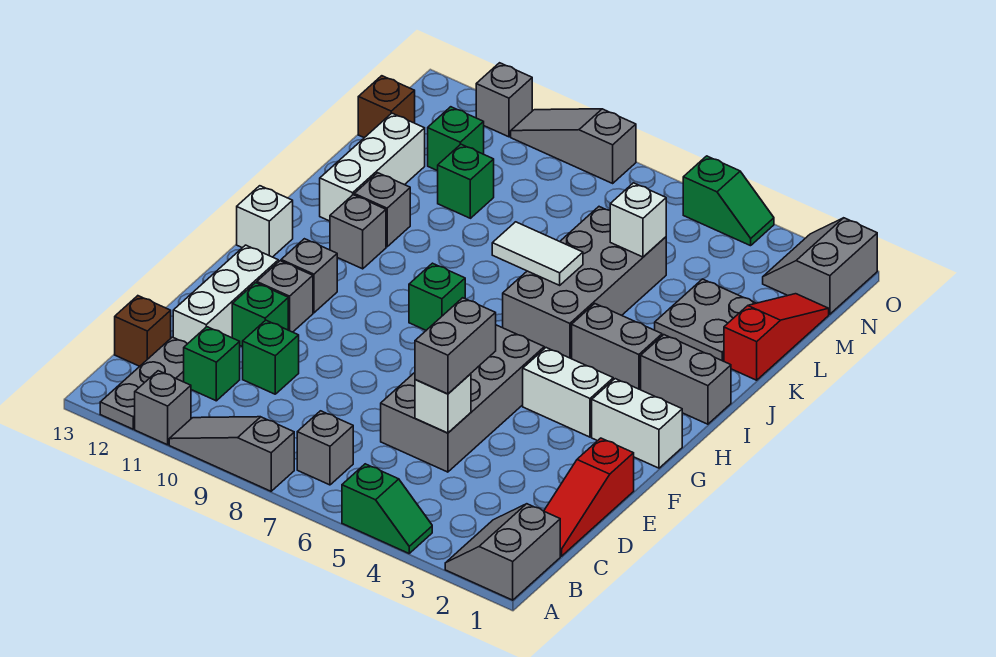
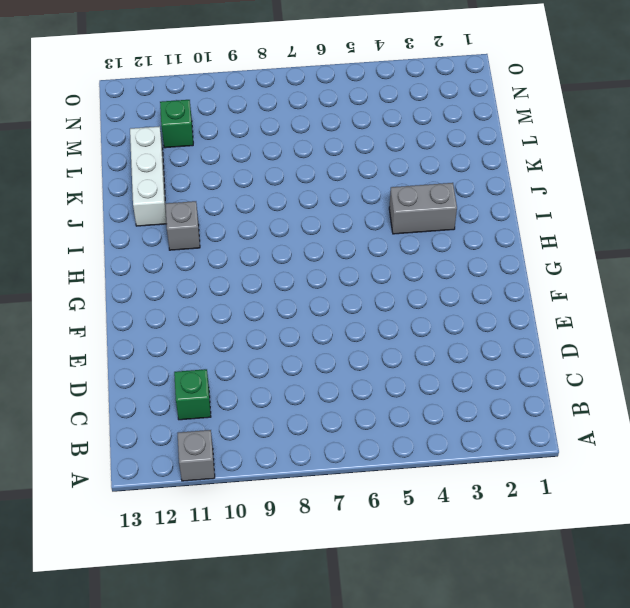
none -> grey 2x2 slope [445,504,560,600]
none -> green 1x2 slope [342,464,432,553]
none -> grey 1x3 slope [169,417,294,491]
none -> grey 1x3 plate [100,337,187,429]

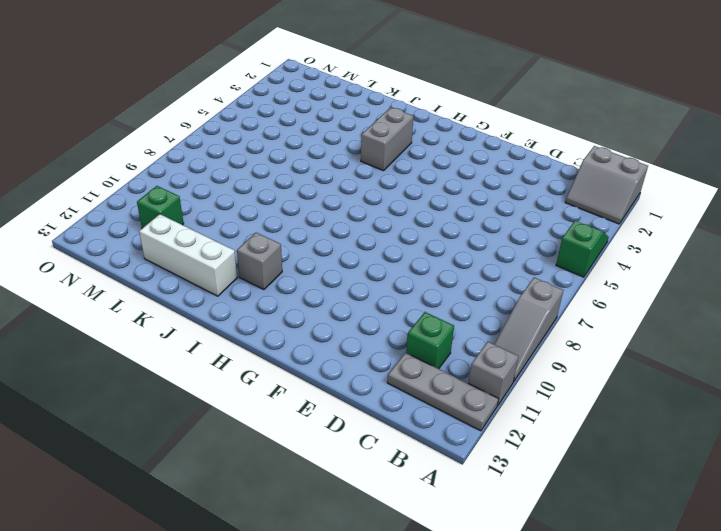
none -> grey 1x1 brick [297,411,353,485]
none -> red 1x3 slope [544,438,634,556]
none -> brown 1x1 brick [115,296,171,366]
none -> grey 2x4 brick [381,325,544,472]

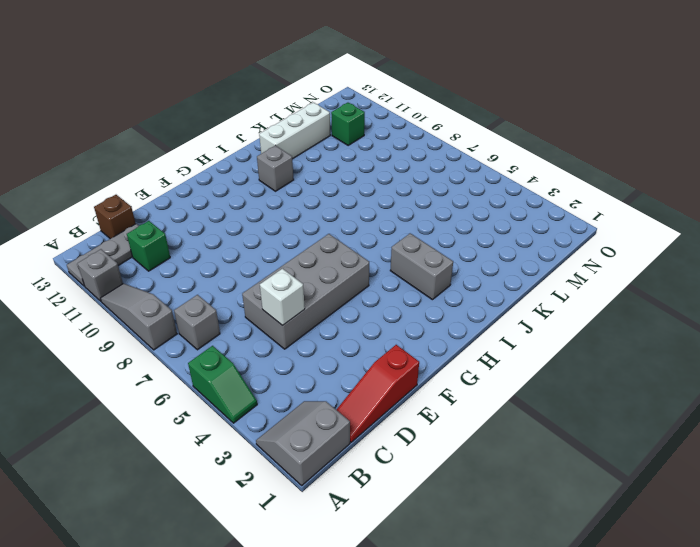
none -> green 1x1 brick [243,320,299,394]
none -> white 1x3 brick [173,245,278,344]
none -> green 1x1 brick [232,283,288,347]
none -> grey 1x1 brick [257,261,313,332]

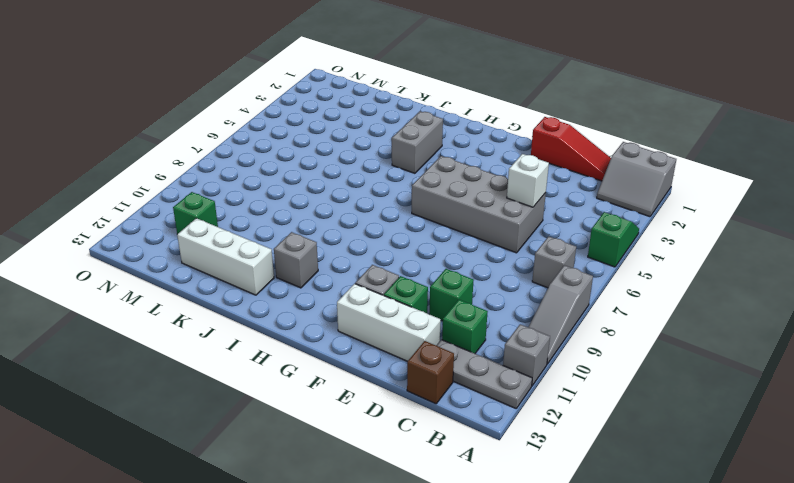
none -> white 1x2 brick [592,379,682,468]
none -> white 1x2 brick [523,348,613,437]
none -> grey 1x1 brick [281,239,337,313]
none -> green 1x1 brick [409,263,465,330]

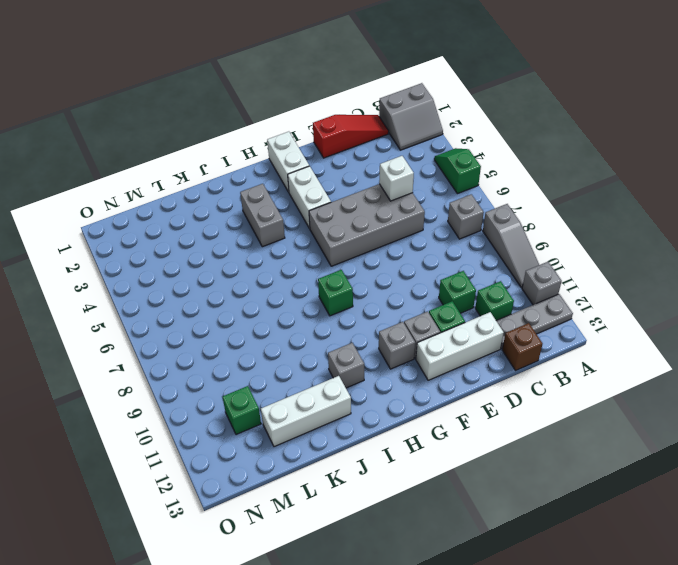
none -> white 1x1 brick [237,186,293,257]
none -> grey 1x2 brick [641,335,731,424]
none -> grey 2x4 brick [503,207,666,359]
none -> grey 1x1 brick [354,173,410,247]

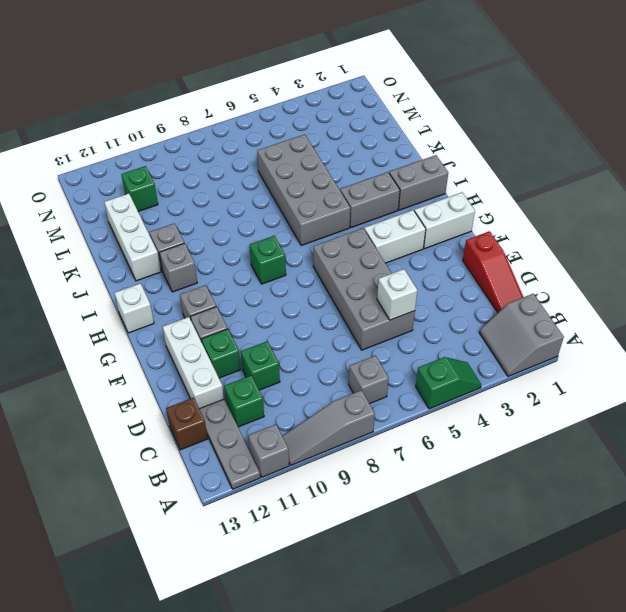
none -> red 1x3 slope [724,294,829,380]
none -> grey 2x2 plate [655,279,756,361]
none -> green 1x1 brick [438,144,494,218]
none -> brown 1x1 brick [358,76,415,138]

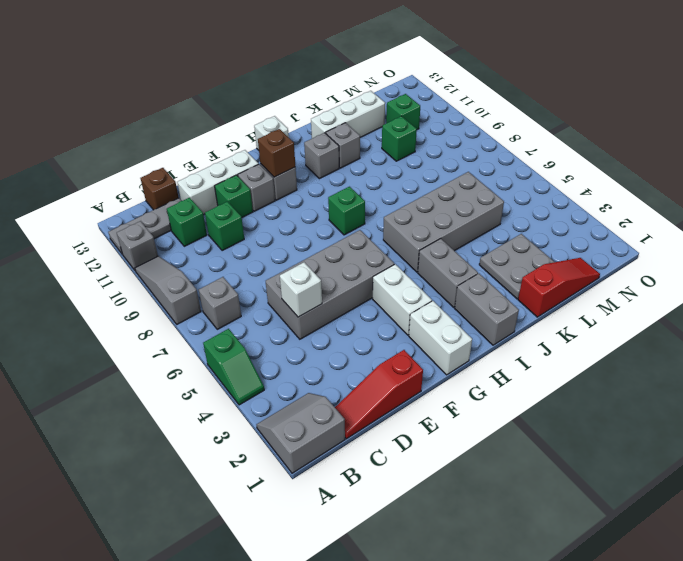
brown 1x1 brick [258,129,295,177] -> brown 1x1 brick moved to [358,76,415,138]
none -> grey 2x2 slope [763,218,877,314]
none -> green 1x2 slope [683,156,774,246]
none -> grey 1x3 slope [511,109,636,183]
none -> grey 1x1 brick [476,63,532,137]

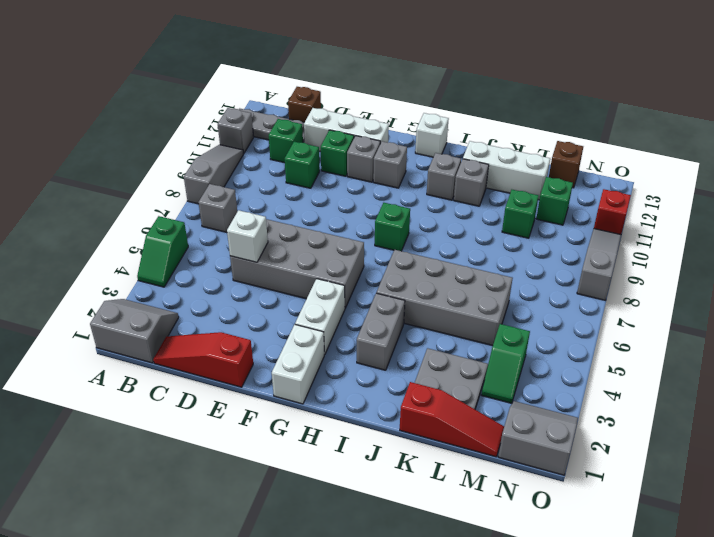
green 1x2 slope [481,324,530,403] -> green 1x2 slope moved to [683,156,774,246]
red 1x1 brick [594,189,631,235] -> grey 1x1 brick [476,63,532,137]
none -> grey 1x2 brick [641,335,731,424]
none -> white 1x2 tile [492,222,583,285]
none -> white 1x1 brick [610,183,666,257]
none -> grey 1x2 brick [415,298,496,394]

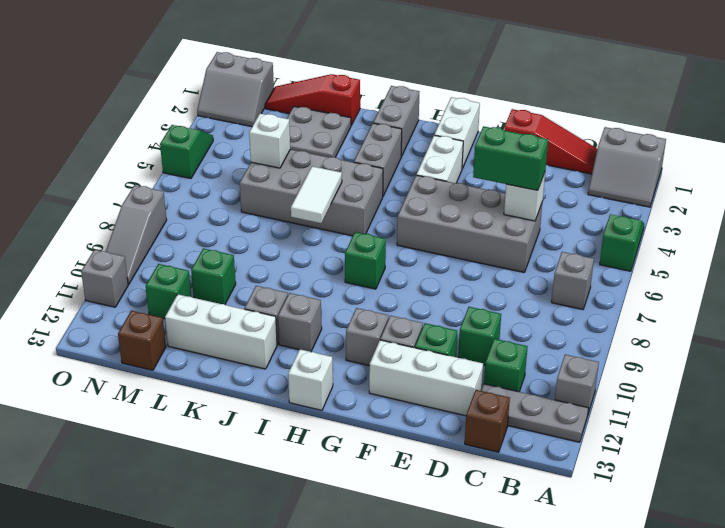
green 1x2 brick [473,126,548,190] -> grey 1x2 brick [415,298,496,394]
none -> grey 1x3 slope [169,417,294,491]

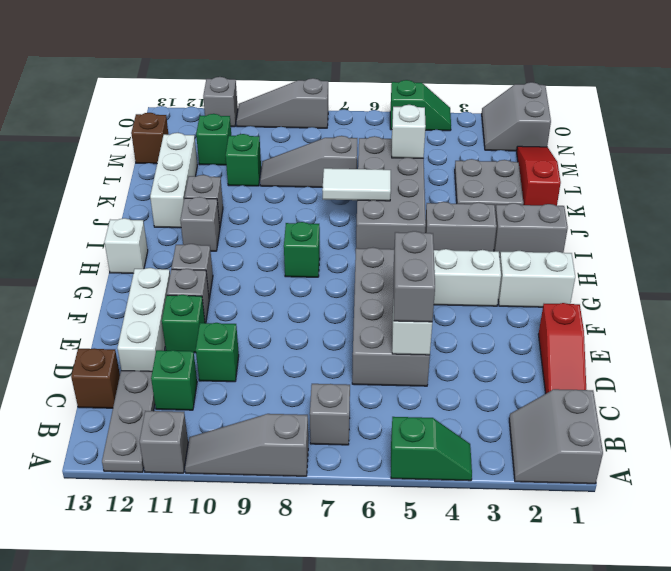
grey 1x3 slope [260,136,357,187] -> none

